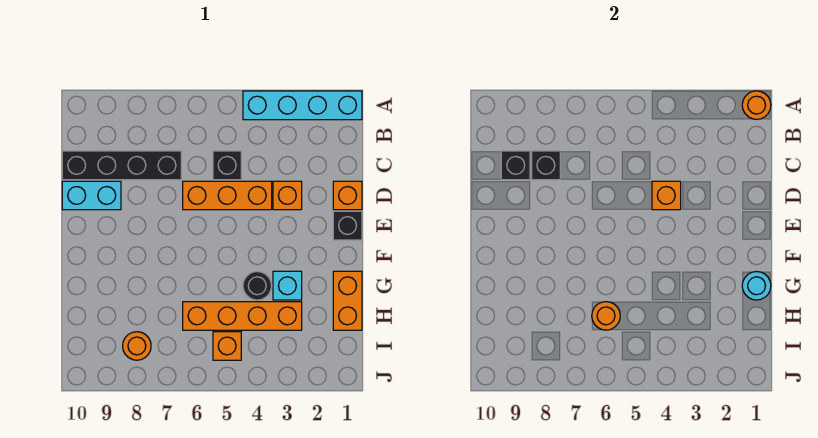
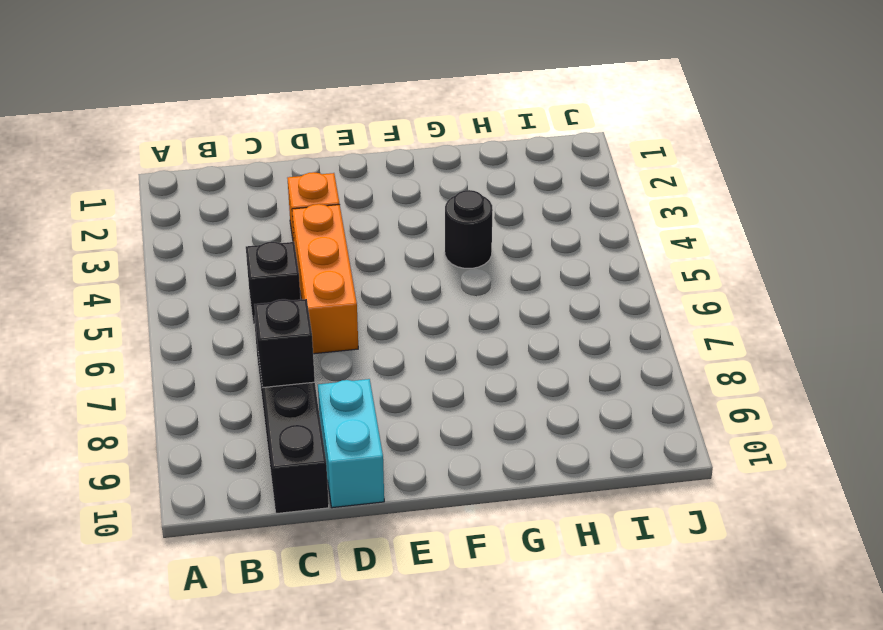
none -> cyan 1x4 brick [243,91,362,120]
none -> orange 1x1 brick [333,181,362,210]
none -> black 1x1 brick [333,211,362,240]

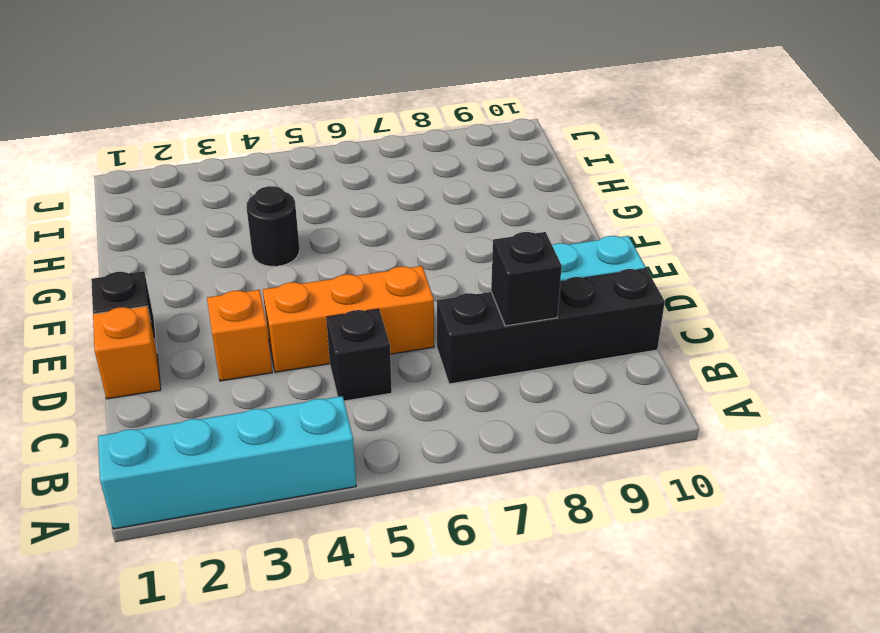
none -> orange 1x2 brick [333,271,362,330]
none -> cyan 1x1 brick [273,271,302,300]
none -> orange 1x4 brick [183,302,302,330]

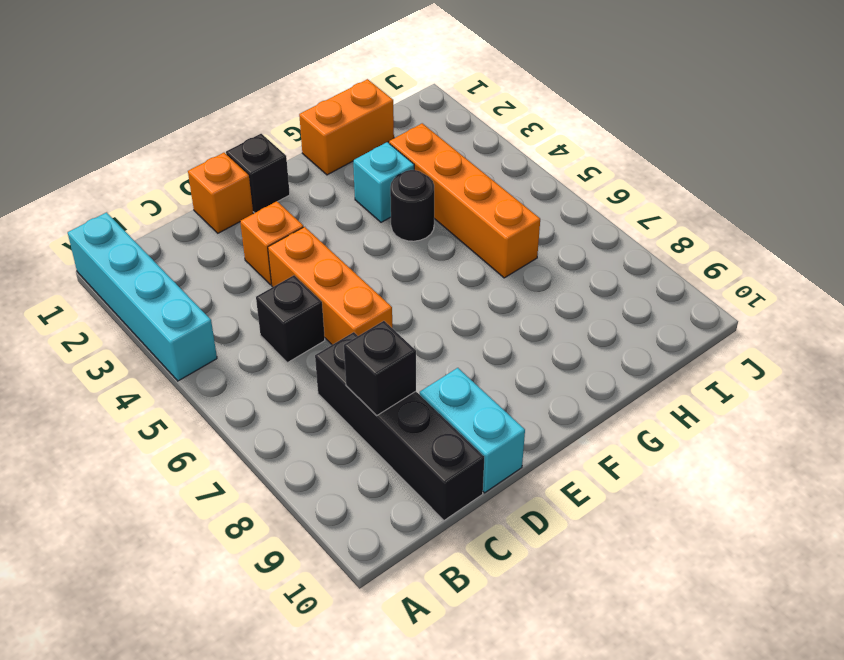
none -> orange 1x1 brick [213,332,241,360]
none -> orange 1x1 round brick [123,332,151,360]
none -> orange 1x1 round brick [742,91,771,119]

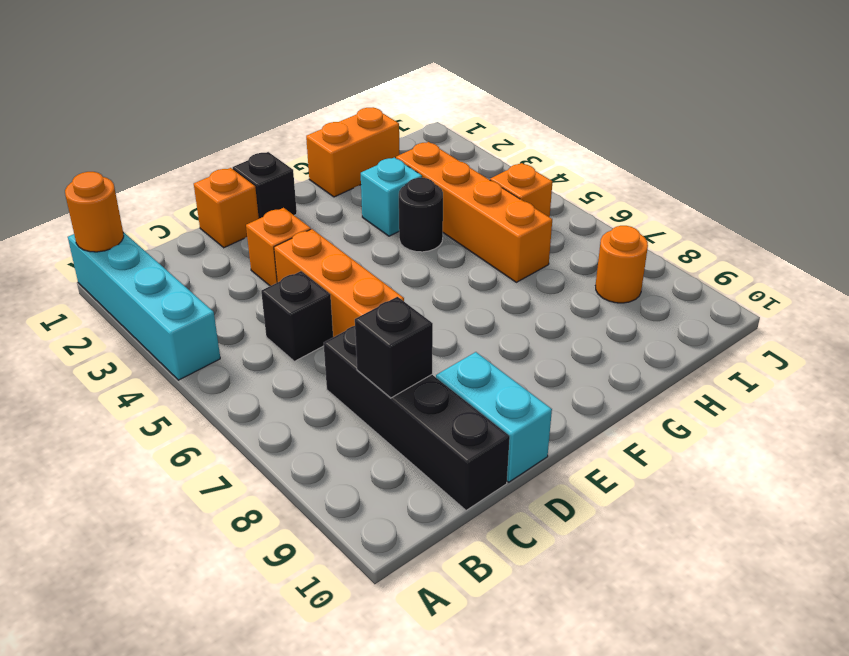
none -> black 1x1 brick [501,151,530,180]
none -> orange 1x1 brick [652,181,681,210]
none -> cyan 1x1 round brick [742,272,771,300]

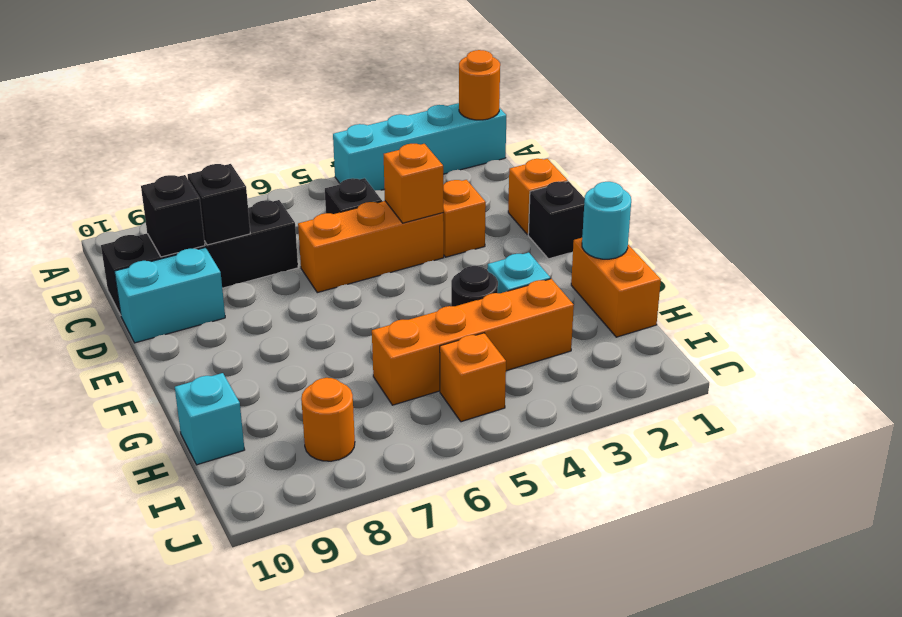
cyan 1x1 brick [175,373,245,465] -> none
none -> orange 1x1 round brick [592,302,620,330]

